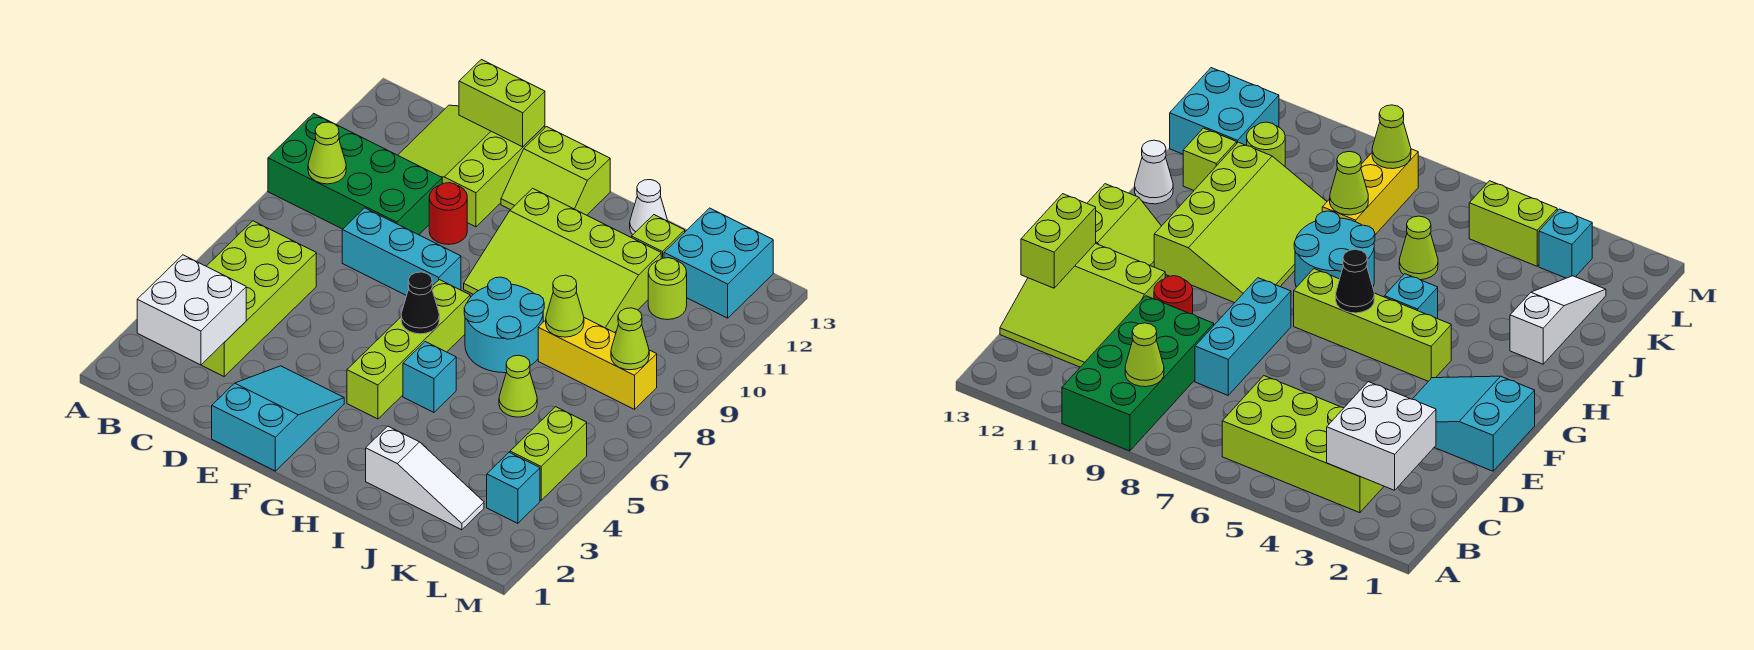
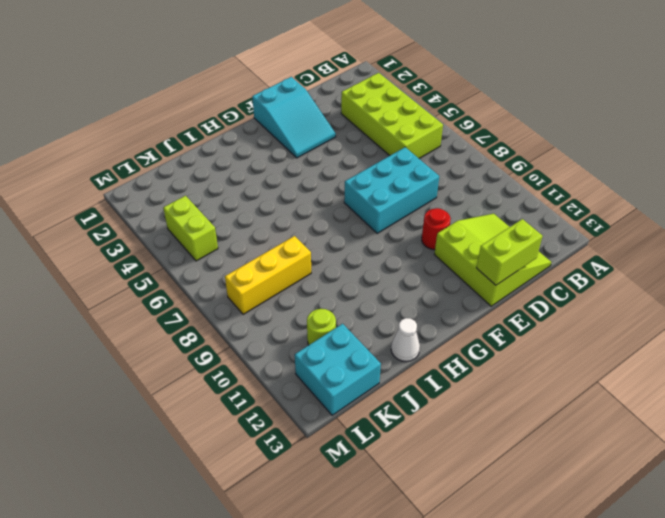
cyan 2x3 brick [344,147,439,233] -> cyan 1x3 brick [342,208,461,296]
none -> green 2x4 brick [268,113,442,235]
none -> lime 2x2 slope [501,127,610,215]
none -> lime 1x4 brick [347,280,470,419]

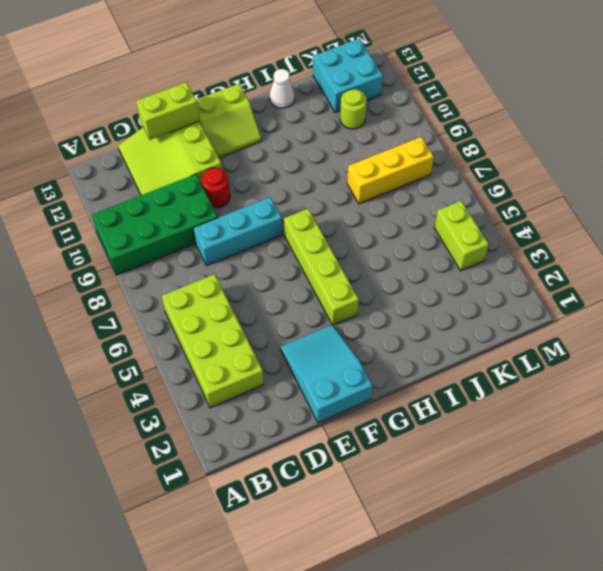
none -> lime 3x4 slope [464,188,661,333]
none -> cyan 1x1 brick [403,342,456,412]
none -> cyan 2x2 round brick [464,277,544,373]

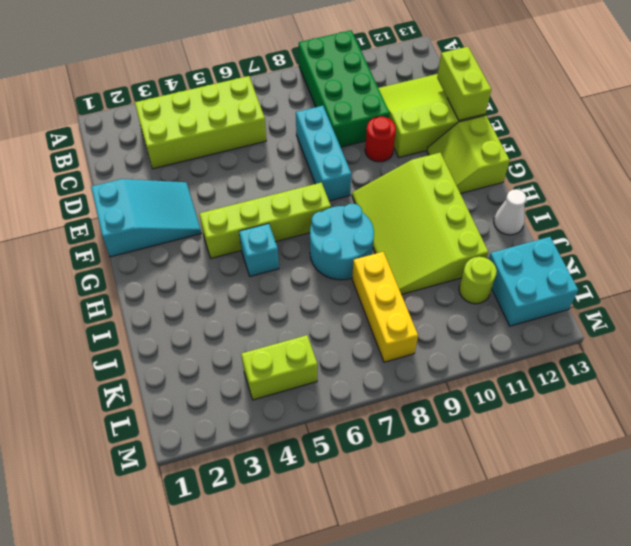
none -> white 1x3 slope [366,426,484,530]
none -> lime 1x1 cone [499,355,537,417]
none -> lime 1x1 brick [632,215,685,259]

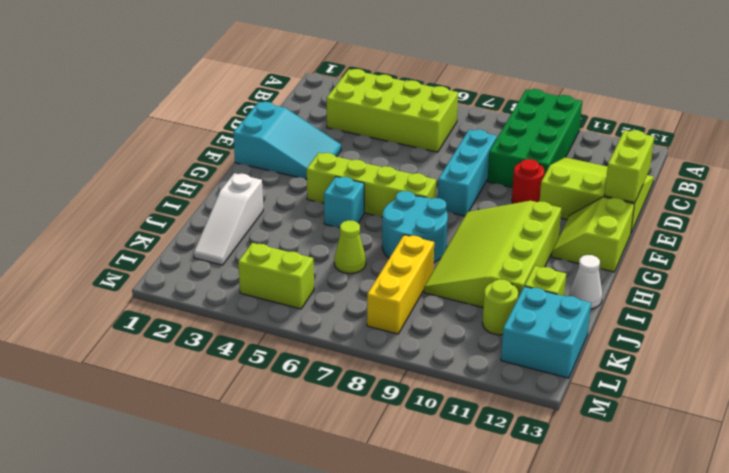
none -> cyan 1x1 brick [487,452,540,523]
none -> white 2x2 brick [137,255,246,365]
none -> lime 1x1 cone [308,122,346,184]

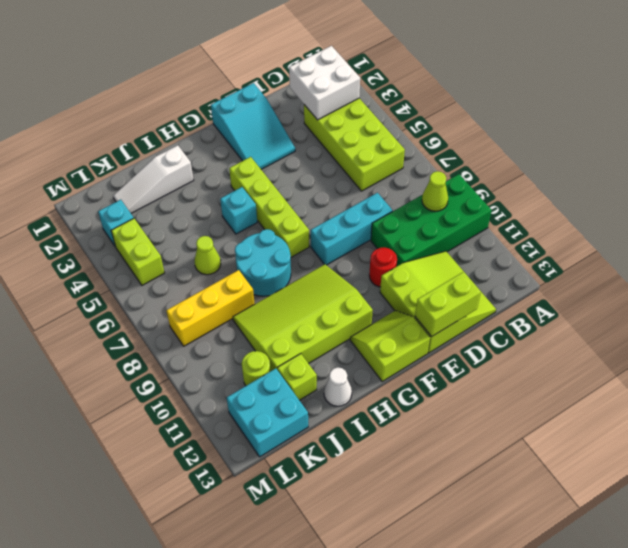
none -> black 1x1 cone [401,272,439,334]
none -> lime 1x1 cone [546,275,584,337]
none -> lime 1x1 cone [611,308,649,370]

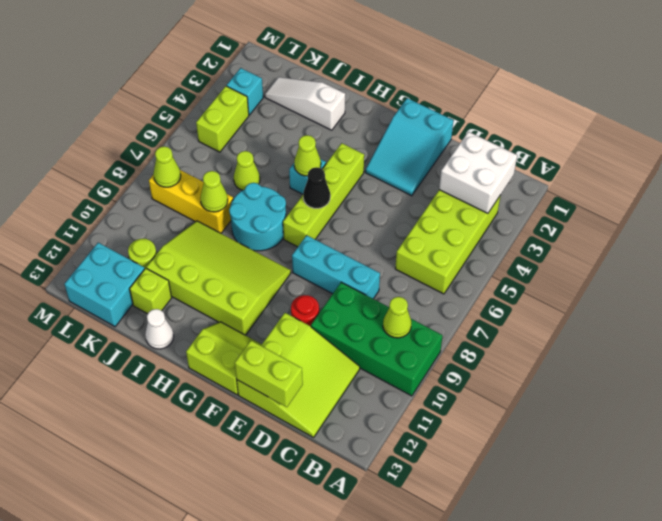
lime 1x1 cone [294,135,321,176] -> none

